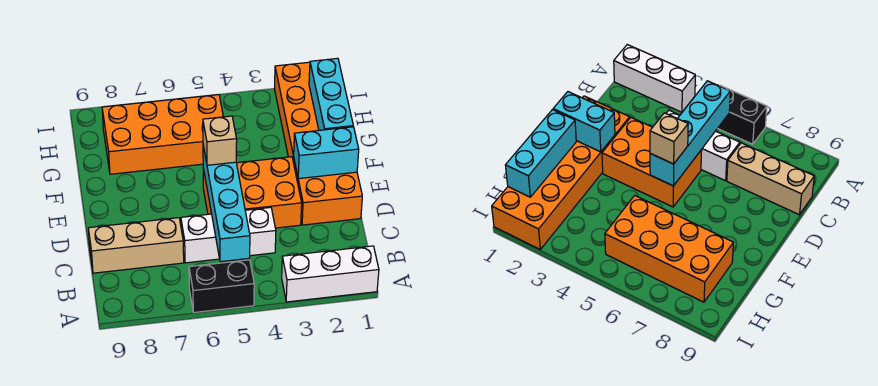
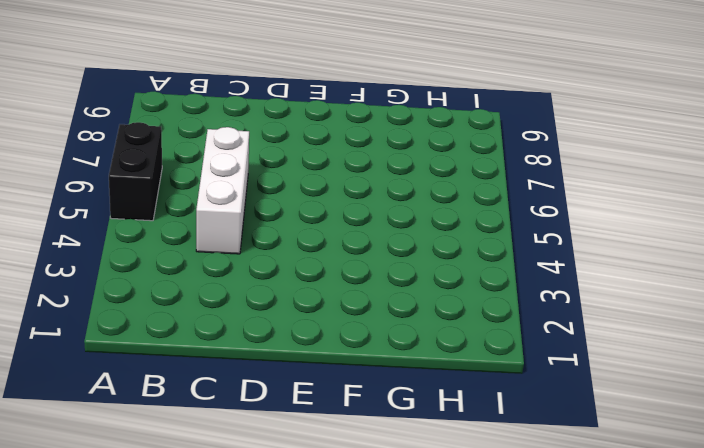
none -> white 1x3 brick [282,246,379,302]
none -> tan 1x3 brick [88,218,184,273]

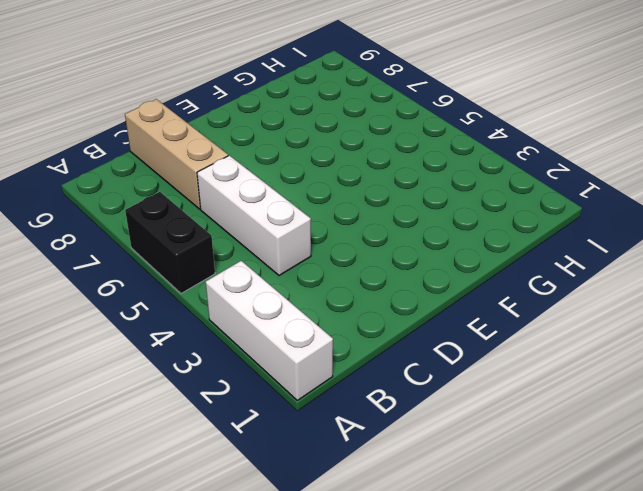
none -> orange 2x6 brick [274,62,362,225]
none -> orange 2x3 brick [203,157,302,228]

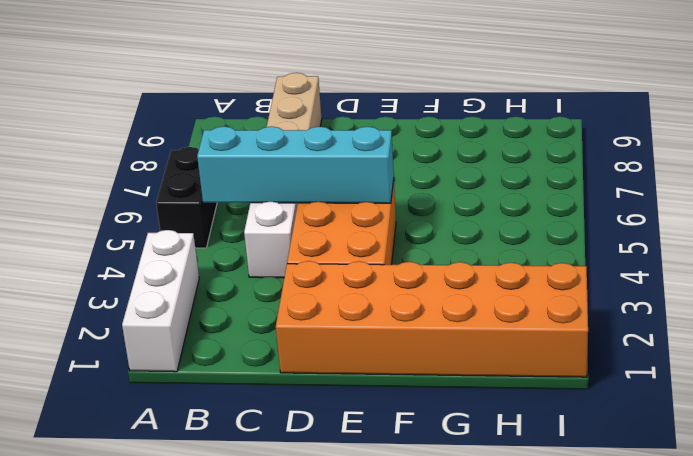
none -> orange 2x4 brick [102,95,223,174]
none -> cyan 1x2 brick [294,127,359,179]

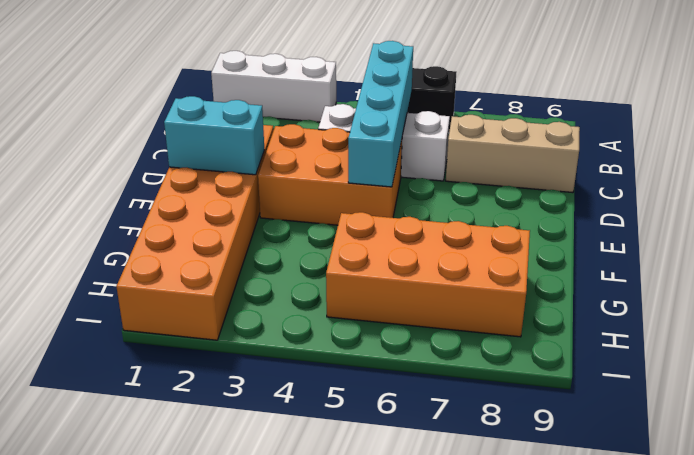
none -> cyan 1x3 brick [309,58,353,130]
none -> tan 1x1 brick [203,116,237,165]

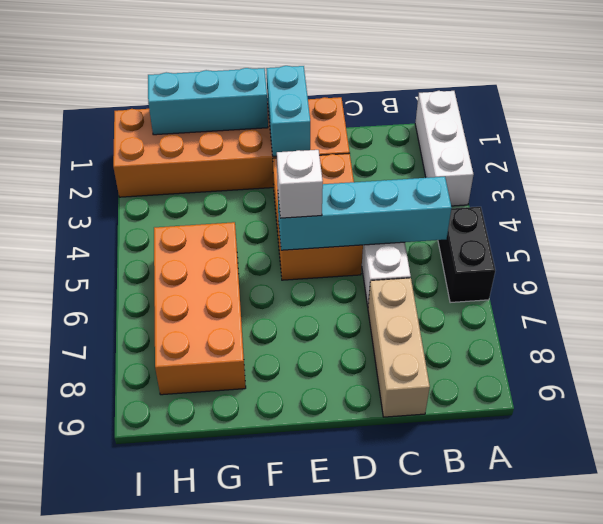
white 1x1 brick [276,150,323,218] -> tan 1x1 brick [203,116,237,165]

